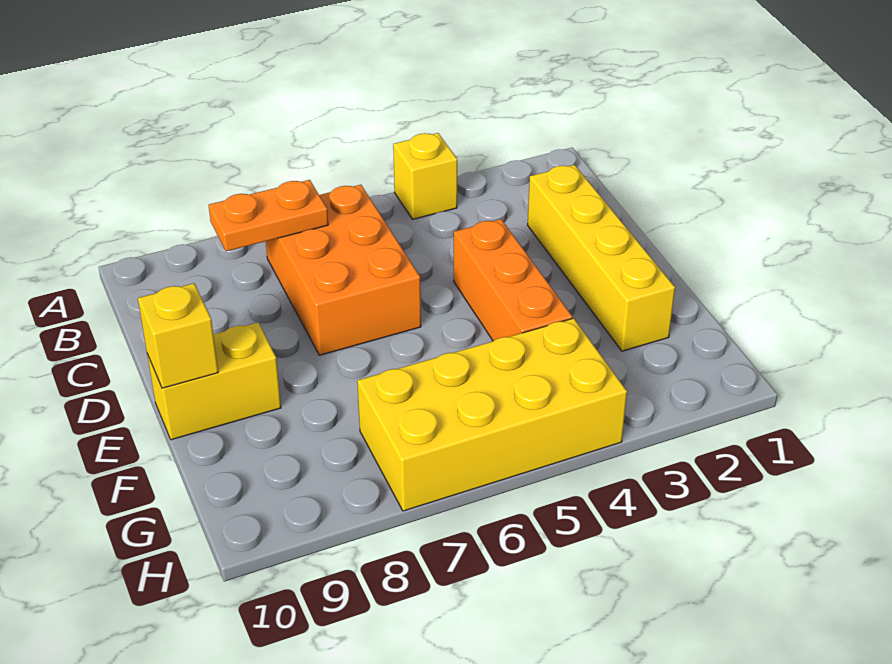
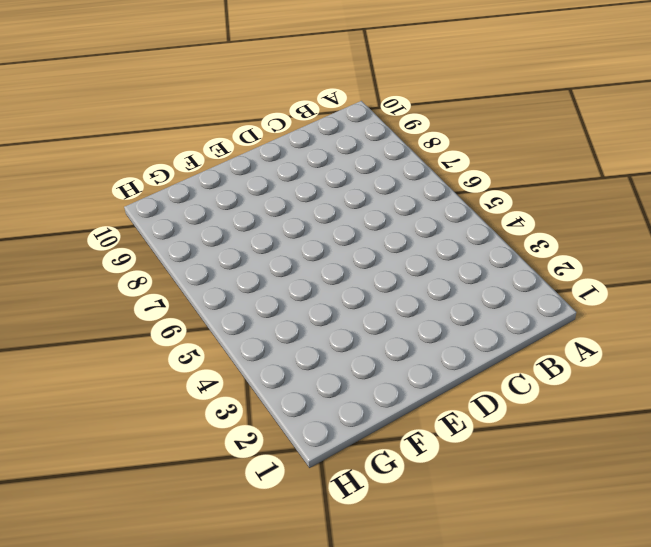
none -> yellow 1x1 brick [393,133,457,219]
none -> orange 2x3 brick [266,185,421,355]

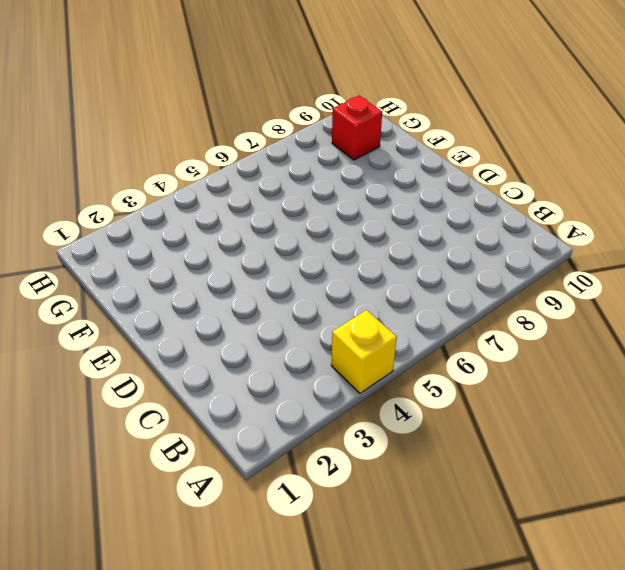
red 1x1 brick [332,96,382,160] -> none
none -> orange 2x3 brick [266,185,421,355]
none -> yellow 1x4 brick [528,165,675,351]

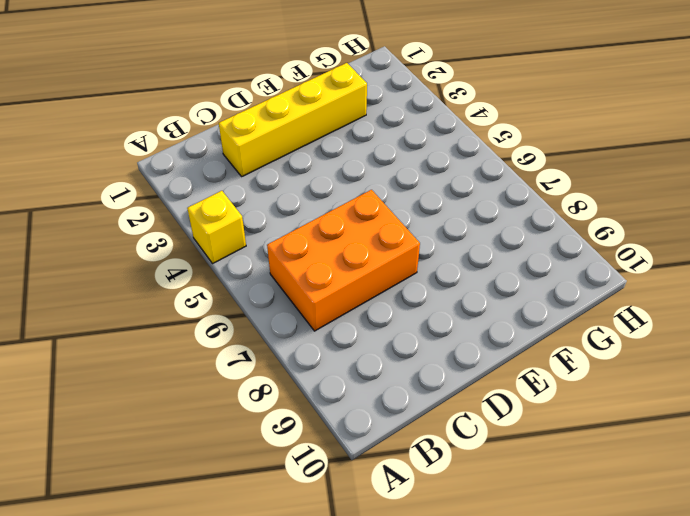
none -> orange 1x3 brick [454,219,573,341]
none -> yellow 1x2 brick [147,323,281,440]

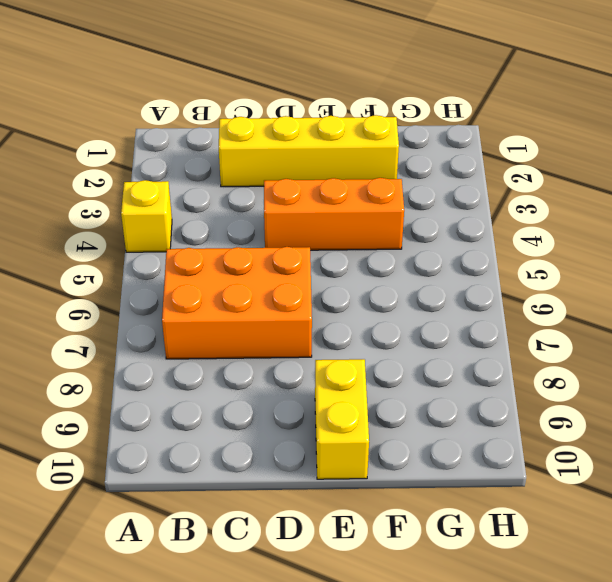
none -> yellow 2x4 brick [357,318,627,511]
none -> orange 1x2 plate [209,180,328,251]

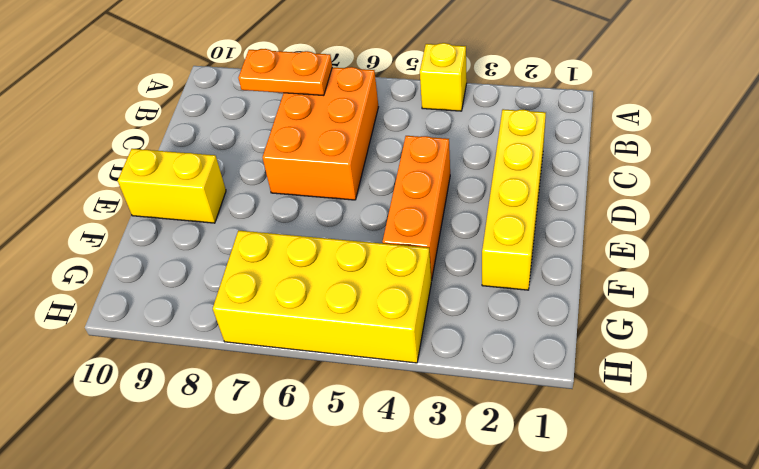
none -> yellow 1x1 brick [138,283,218,388]

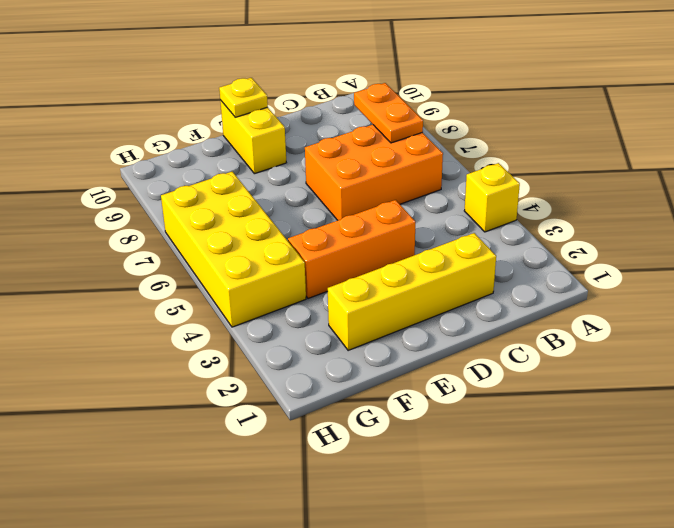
yellow 1x1 plate [219,78,268,117] -> yellow 1x1 brick [138,283,218,388]

